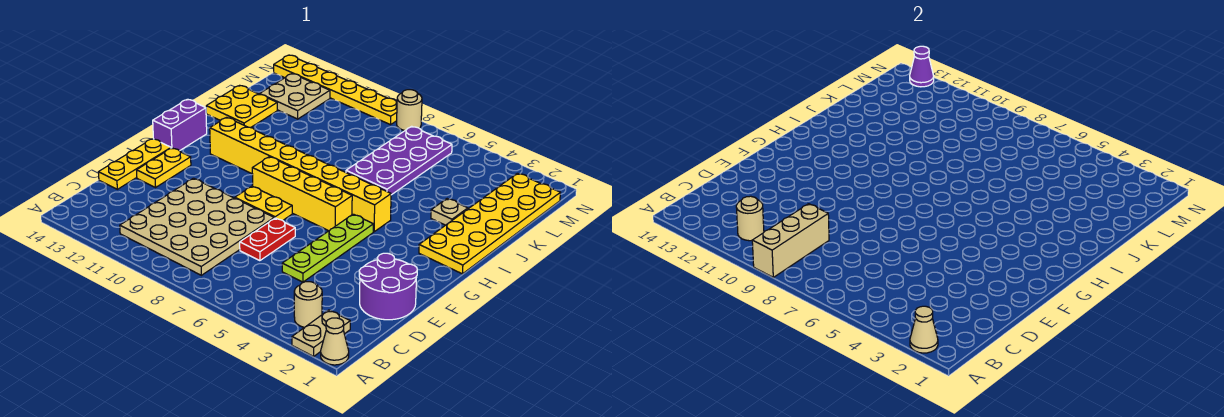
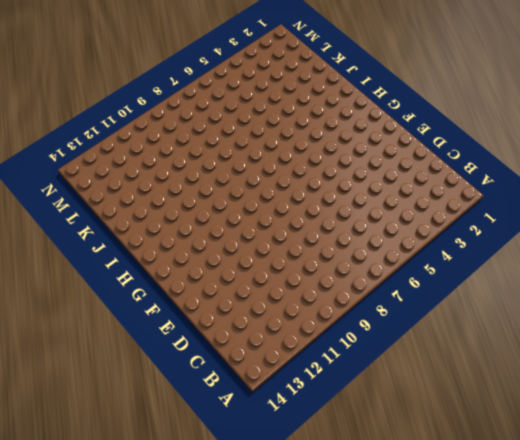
none -> tan 1x1 cone [321,318,349,365]
none -> tan 1x2 plate [292,310,350,356]
none -> tan 1x1 round brick [294,282,322,328]

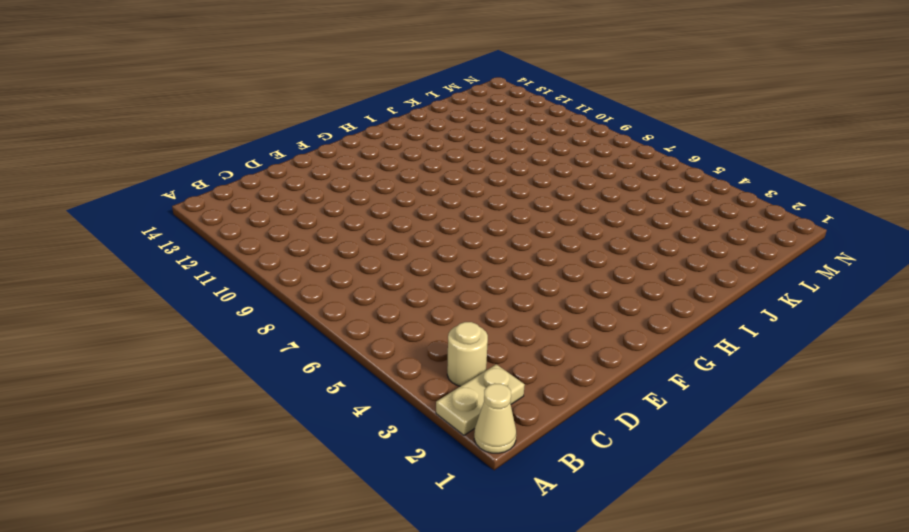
none -> tan 4x4 plate [120,178,274,275]
none -> purple 2x2 round brick [359,253,417,320]
none -> lime 1x4 plate [282,214,373,282]

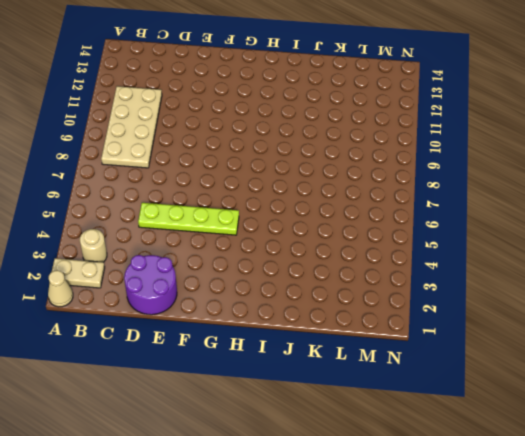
tan 2x4 plate [101,86,162,168] -> tan 4x4 plate [120,178,274,275]
none -> red 1x2 plate [240,218,295,261]
none -> yellow 1x3 plate [98,139,171,189]
none -> yellow 1x2 plate [137,148,191,187]

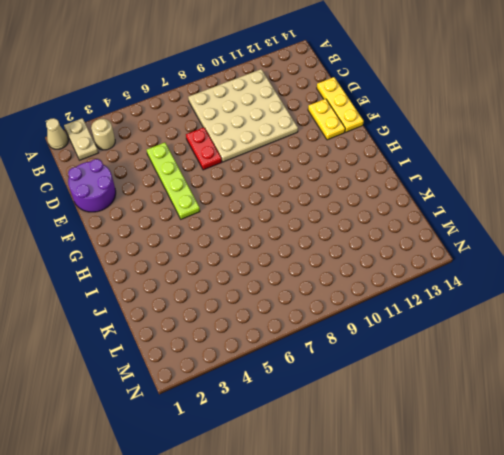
none -> yellow 1x2 plate [235,186,292,220]
none -> yellow 1x4 brick [252,157,352,231]
none -> purple 1x2 brick [153,99,207,151]

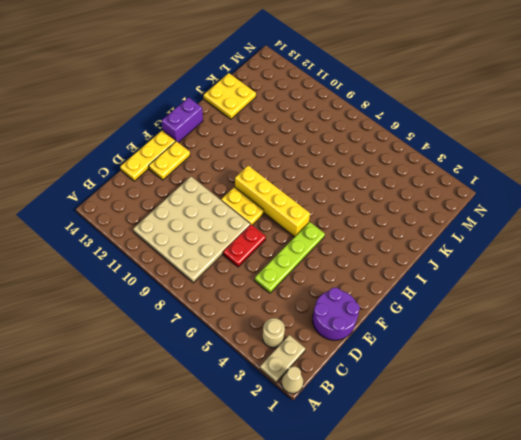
none -> yellow 2x6 plate [419,173,560,274]
none -> yellow 1x8 brick [210,117,391,232]
none -> tan 1x1 plate [431,199,468,225]

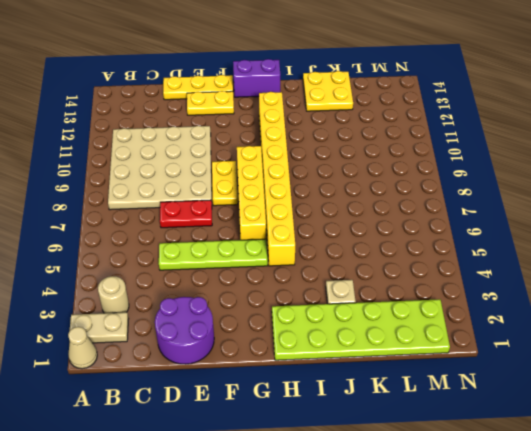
lime 2x6 plate [272,299,450,360] -> yellow 2x6 plate [419,173,560,274]
none -> purple 2x4 plate [346,126,452,195]
none -> tan 2x2 plate [260,74,330,119]
none -> tan 1x1 round brick [397,90,422,131]

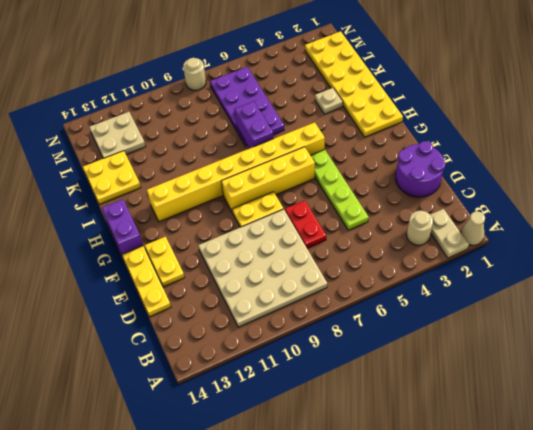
purple 1x2 brick [235,101,274,148] -> none
none -> yellow 1x6 plate [274,55,397,125]
none -> tan 1x1 cone [910,306,938,353]
none -> tan 1x3 brick [752,204,829,277]

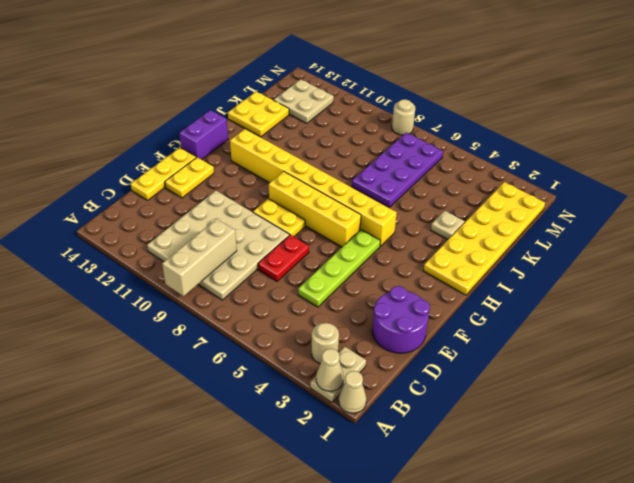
none -> yellow 1x6 plate [274,55,397,125]
none -> tan 1x1 round brick [736,196,764,241]
none -> purple 1x1 cone [910,46,934,87]

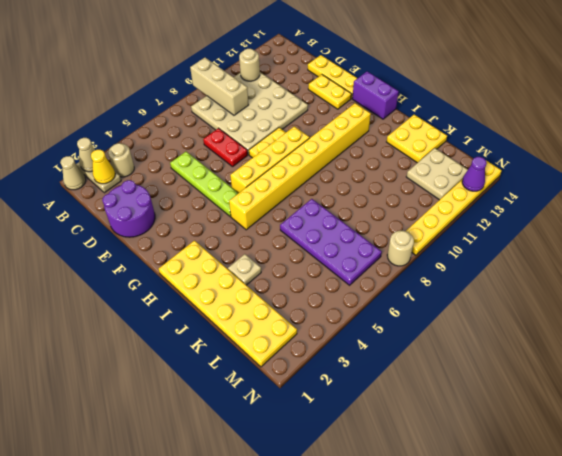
yellow 1x1 cone [91,150,115,184] -> none

